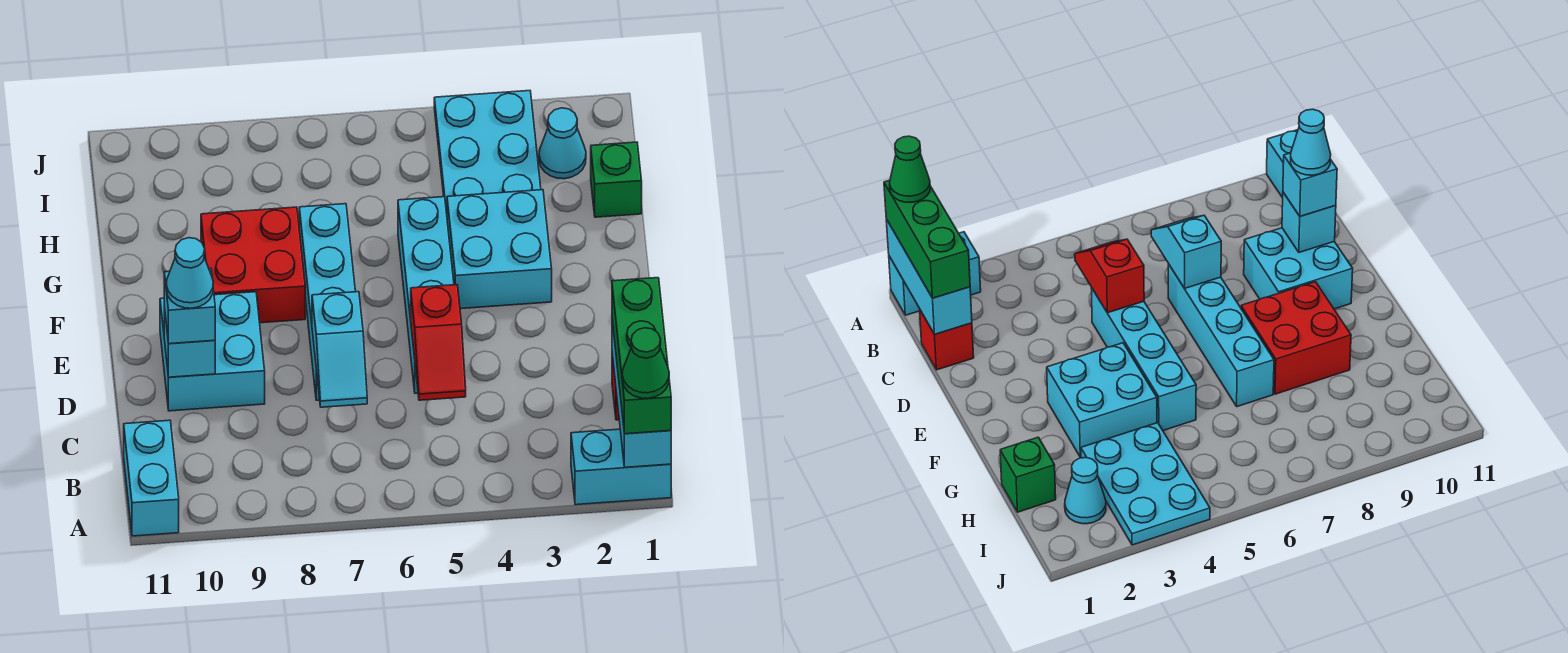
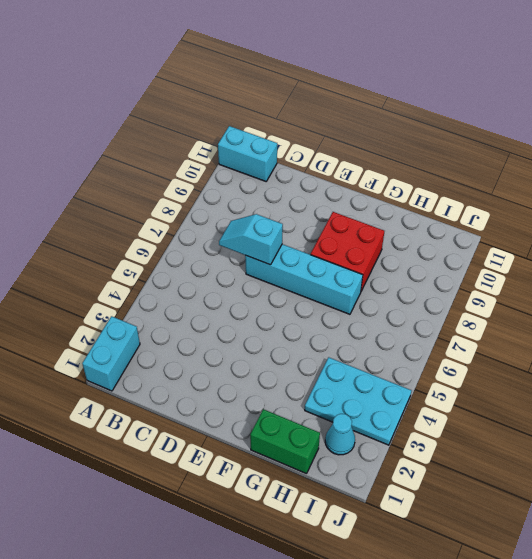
green 1x2 brick [250,409,320,474] -> green 1x1 brick [591,142,642,217]
none -> red 1x1 brick [920,310,974,370]
none -> cyan 1x4 brick [398,197,454,393]
none -> cyan 2x2 brick [160,292,265,411]

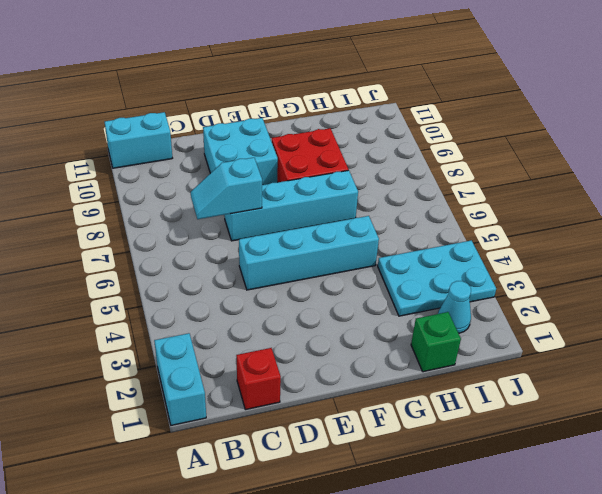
none -> cyan 2x2 brick [447,190,552,309]
none -> cyan 1x3 brick [612,321,671,467]
none -> red 1x2 slope [411,285,466,400]

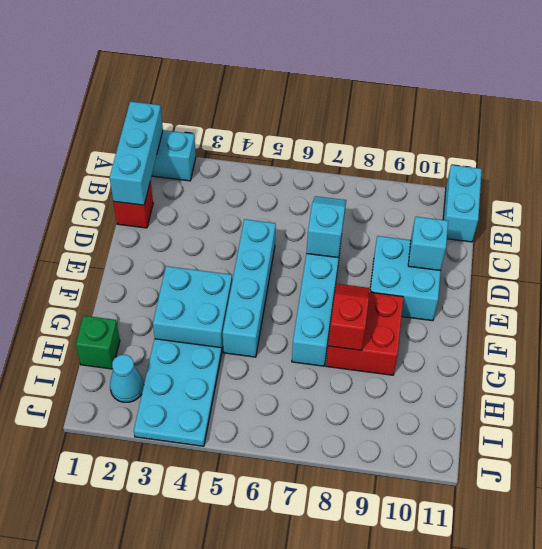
red 1x2 slope [328,284,370,350] -> red 1x2 slope moved to [411,285,466,400]
none -> green 1x3 brick [612,278,671,434]
none -> cyan 1x1 brick [164,268,215,344]
none -> green 1x1 cone [622,328,669,398]

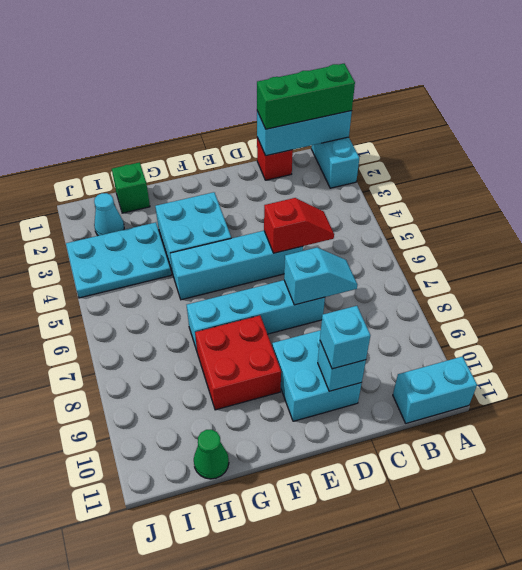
green 1x1 cone [194,430,229,479] -> green 1x1 cone moved to [622,328,669,398]
none -> cyan 1x1 cone [166,238,213,308]

